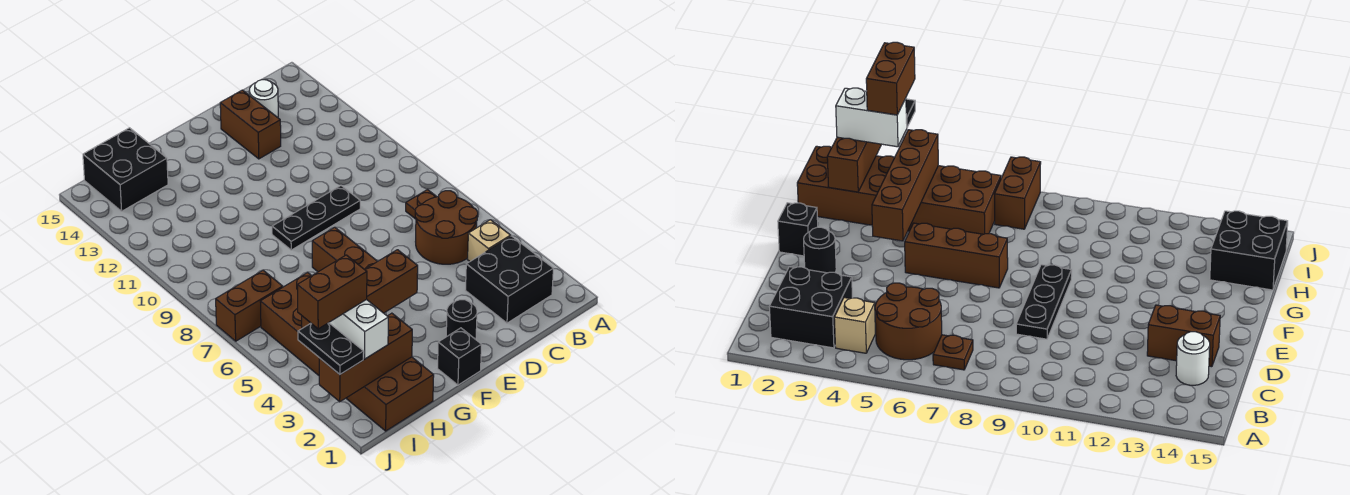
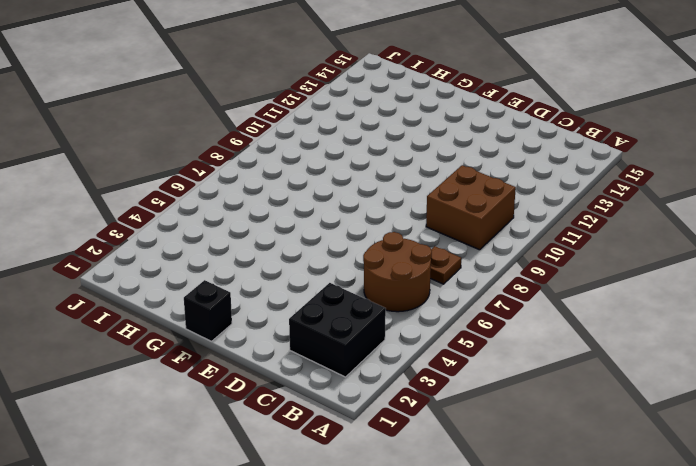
brown 2x2 brick [426,165,516,250] -> none
none -> tan 1x1 brick [468,220,511,261]
none -> white 1x1 round brick [249,80,278,117]
none -> black 1x3 plate [272,186,360,250]

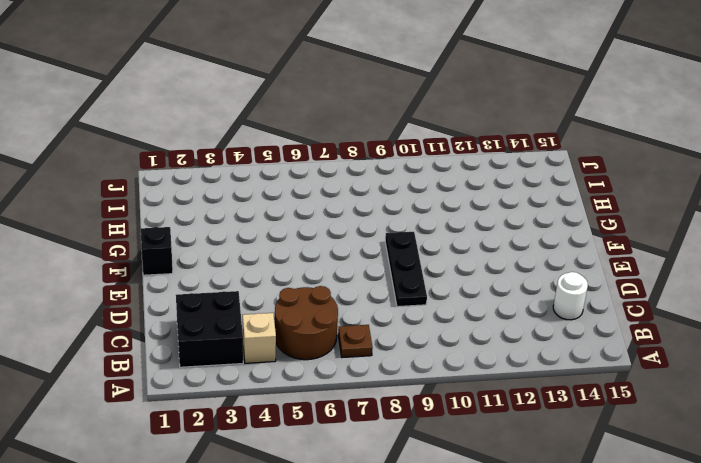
none -> brown 1x2 brick [220,90,281,159]
none -> black 1x1 round brick [446,300,477,339]
none -> brown 1x3 brick [312,227,377,272]

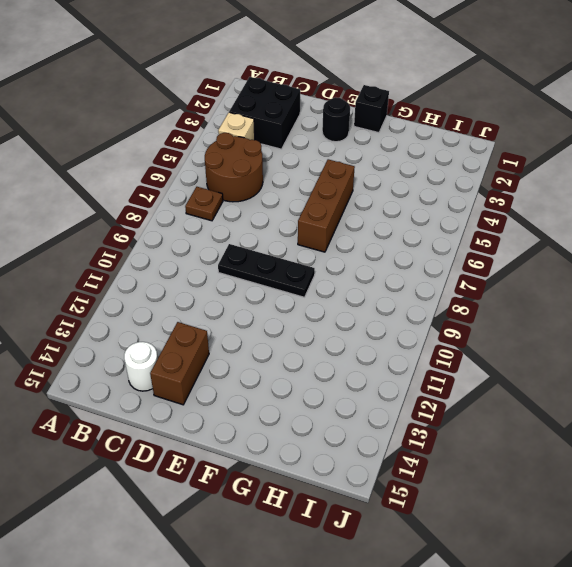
none -> brown 2x6 brick [260,272,434,431]
none -> black 2x2 brick [83,128,168,211]
none -> brown 1x2 brick [216,270,283,341]

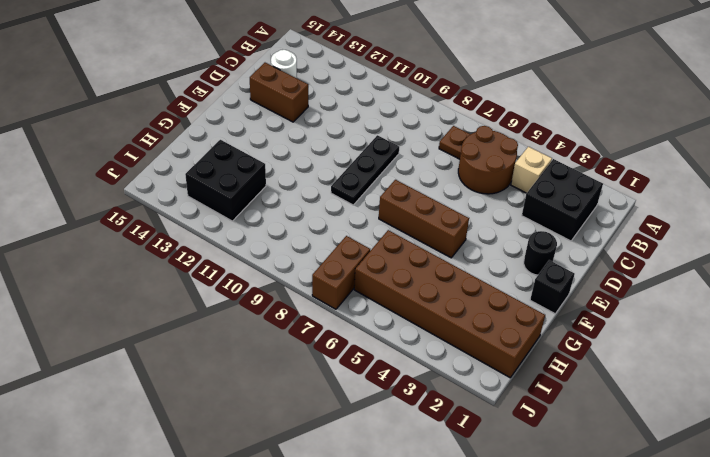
black 2x2 brick [185,140,266,221] -> black 2x2 brick moved to [83,128,168,211]
none -> brown 1x4 brick [302,250,418,328]
none -> brown 1x3 brick [319,313,412,402]
none -> white 1x2 brick [329,299,388,359]

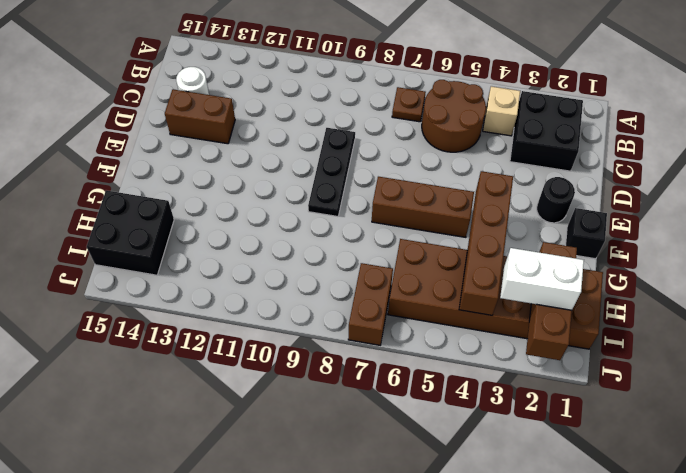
none -> black 1x2 plate [298,323,364,374]
none -> brown 1x2 brick [298,255,367,329]

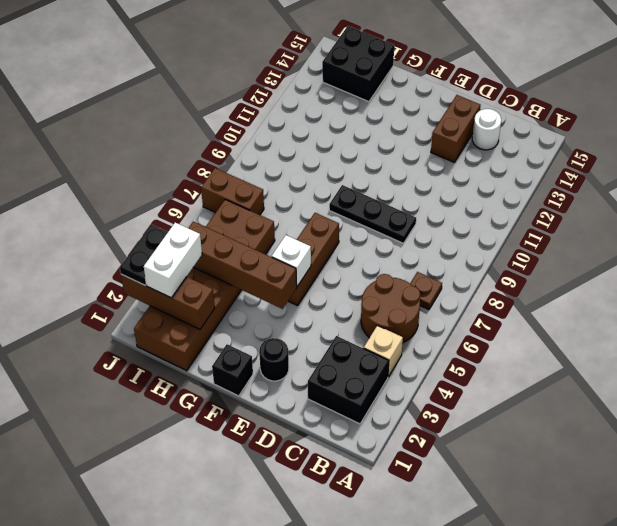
white 1x1 brick [272,235,311,286] -> none
none -> brown 1x2 brick [298,255,367,329]

